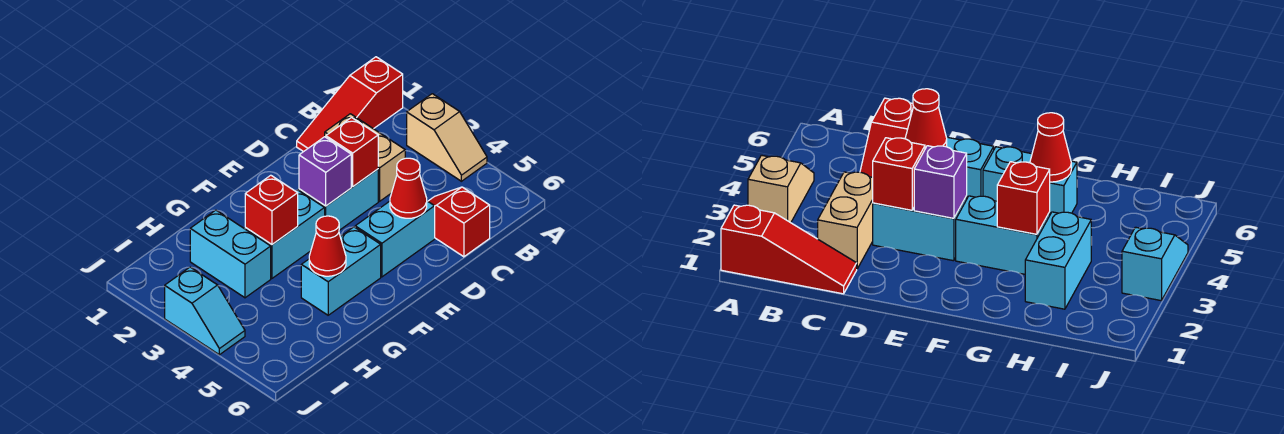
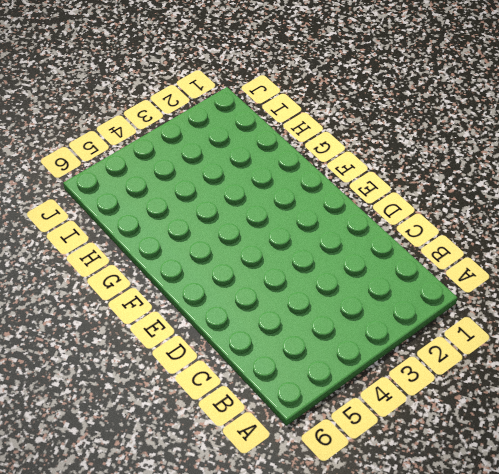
none -> red 1x3 slope [297,57,403,152]
none -> tan 1x2 slope [407,94,487,181]
none -> tan 1x2 brick [325,114,405,201]

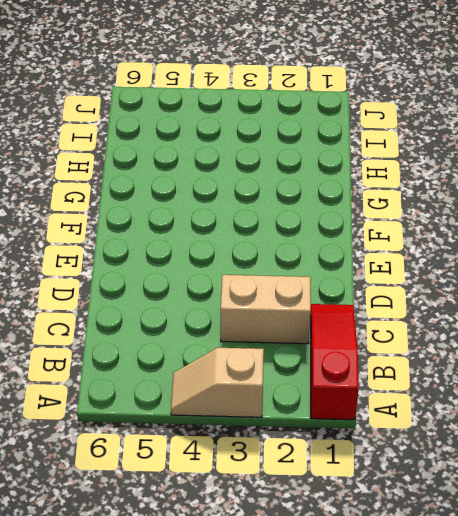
none -> red 1x2 slope [428,187,490,257]
none -> cyan 1x2 brick [299,169,378,230]
none -> cyan 1x2 brick [355,201,435,277]

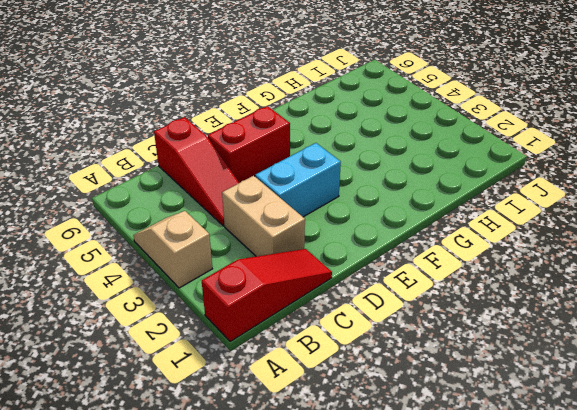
red 1x3 slope [154,117,239,226] -> red 1x2 slope [428,187,490,257]
red 1x2 brick [208,106,290,183] -> cyan 1x2 brick [355,201,435,277]
none -> cyan 1x2 brick [245,190,325,278]
none -> cyan 1x2 brick [301,227,381,315]
none -> cyan 1x2 brick [190,210,271,298]

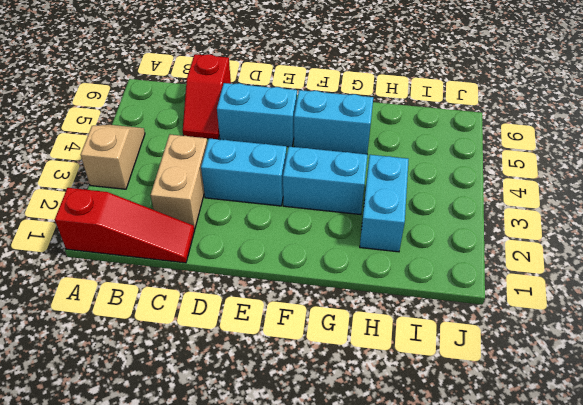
none -> cyan 1x2 slope [165,267,245,355]
none -> red 1x1 brick [326,118,378,187]
none -> red 1x1 cone [390,158,427,218]

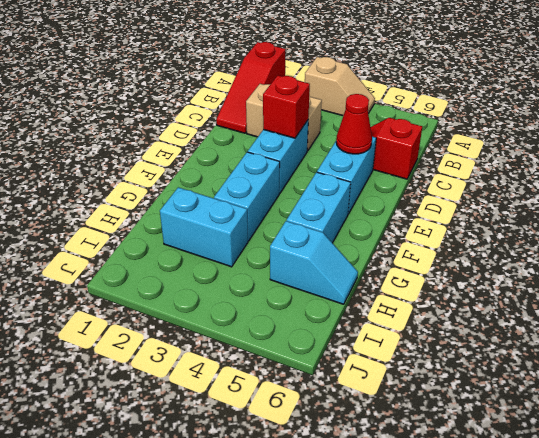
cyan 1x2 slope [270,221,358,304] -> cyan 1x2 slope moved to [165,267,245,355]
none -> purple 1x1 brick [299,137,351,206]
none -> red 1x1 brick [245,175,298,245]
none -> red 1x1 cone [309,216,346,276]

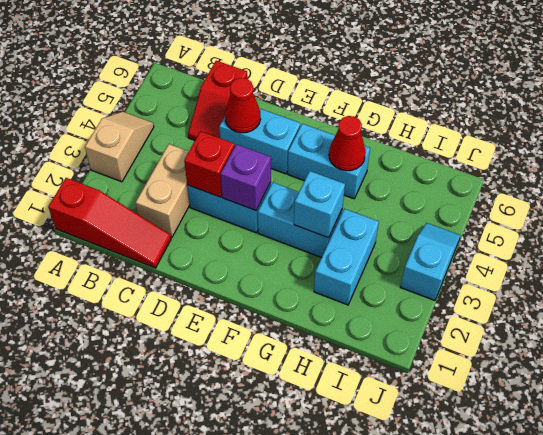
cyan 1x1 brick [294,171,345,238] -> red 1x1 brick [245,175,298,245]

